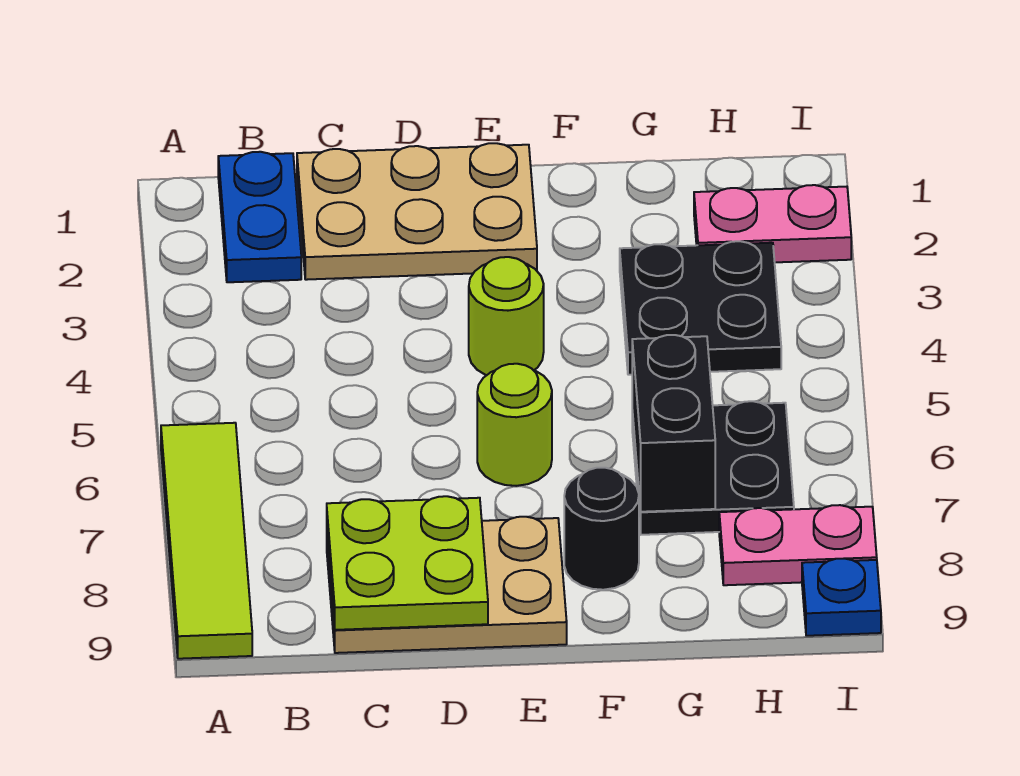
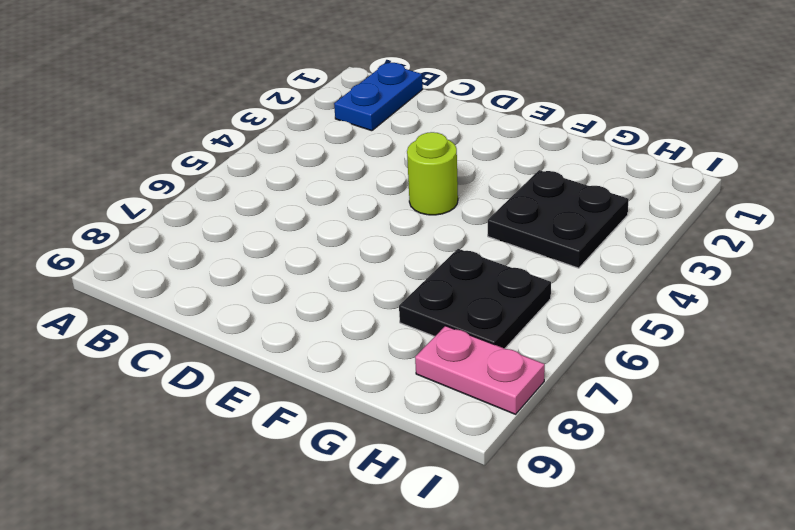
none -> lime 1x4 tile [161,423,252,659]
none -> tan 2x3 plate [297,143,537,280]
none -> tan 2x3 plate [327,517,567,653]

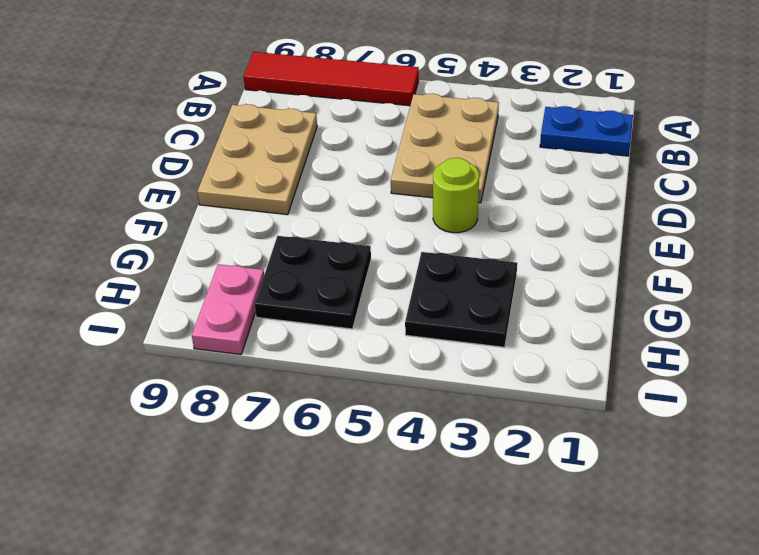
red 1x4 tile [244,52,419,106] -> lime 1x4 tile [161,423,252,659]
tan 2x3 plate [391,93,499,203] -> tan 2x3 plate moved to [297,143,537,280]
none -> lime 1x1 round brick [477,364,552,486]
none -> black 1x1 round brick [564,468,639,590]
none -> pink 1x2 plate [694,185,851,262]

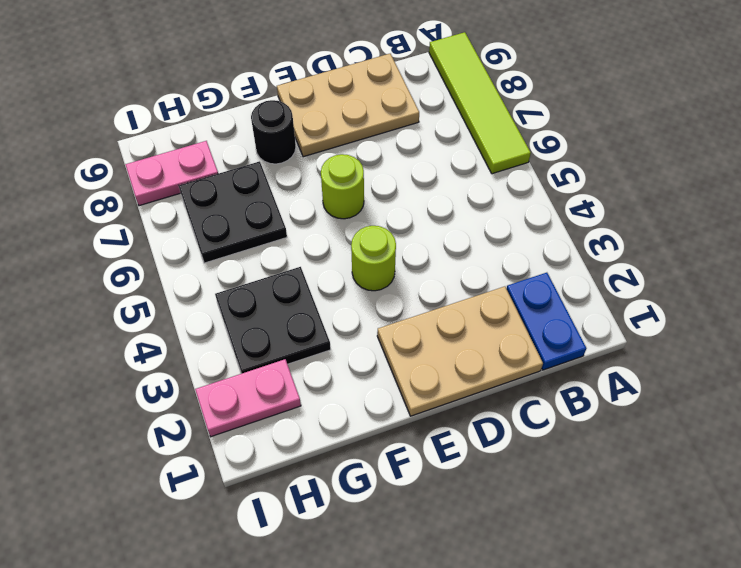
none -> blue 1x1 plate [802,558,881,636]
none -> lime 2x2 plate [327,496,488,630]
none -> black 1x2 brick [632,335,715,512]

